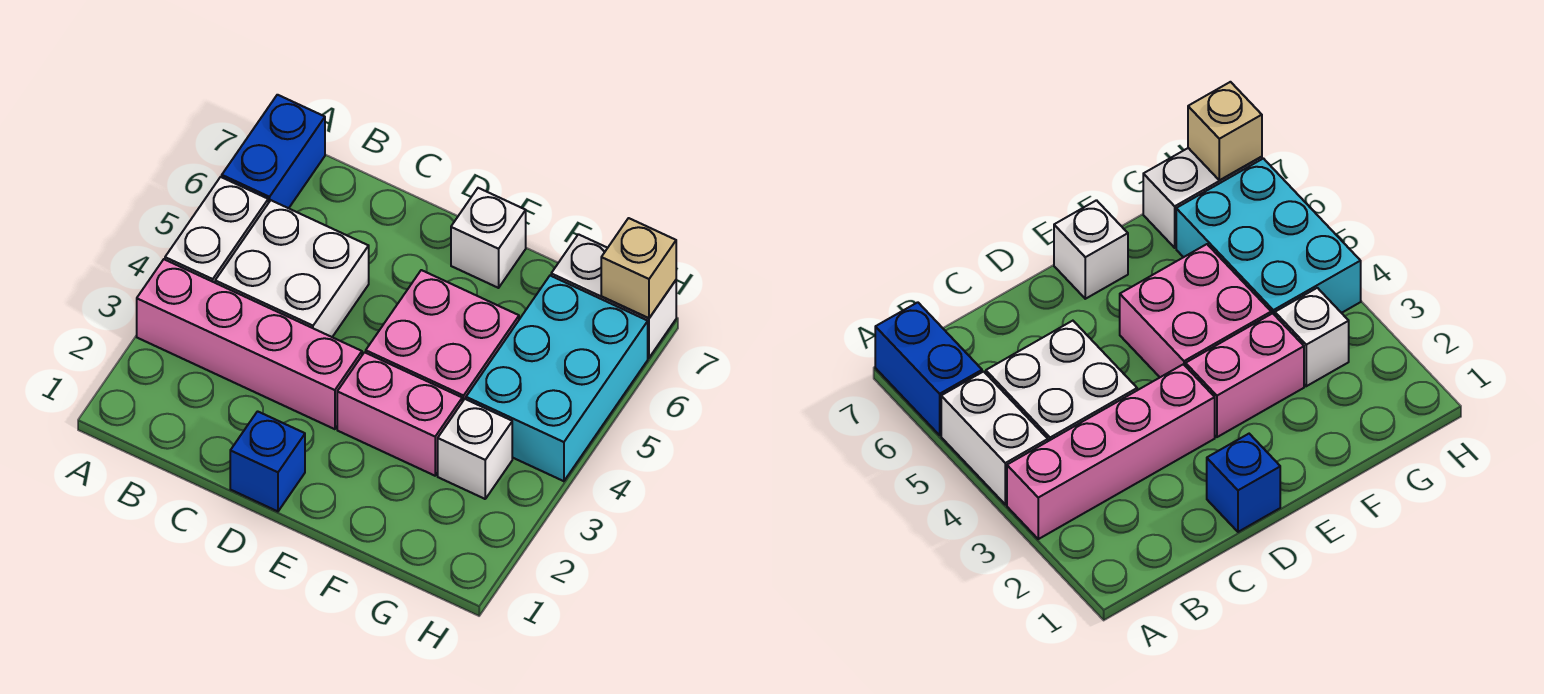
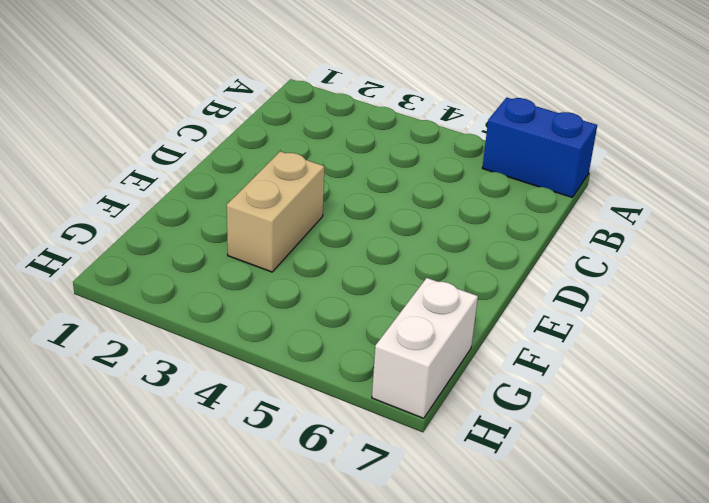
tan 1x2 brick [227,151,324,272] -> pink 1x2 brick [337,352,462,476]
none -> pink 1x4 brick [137,259,362,429]
none -> white 1x2 brick [165,177,268,283]
none -> white 2x2 brick [215,200,369,337]

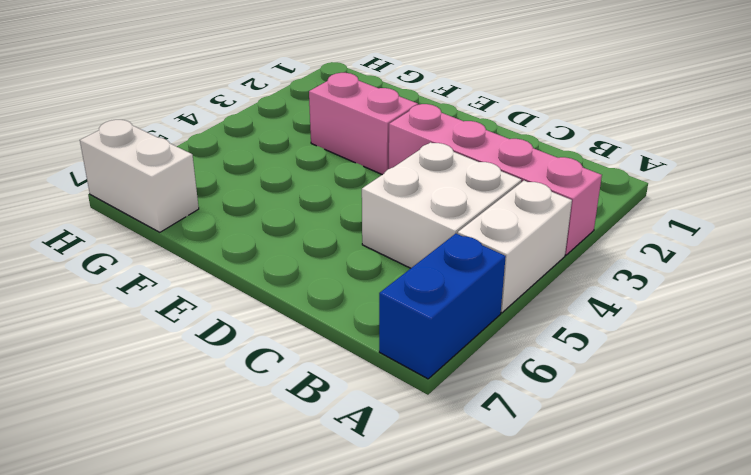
none -> blue 1x1 brick [230,411,305,511]
none -> pink 2x2 brick [366,270,519,402]
none -> white 1x1 brick [451,188,526,288]

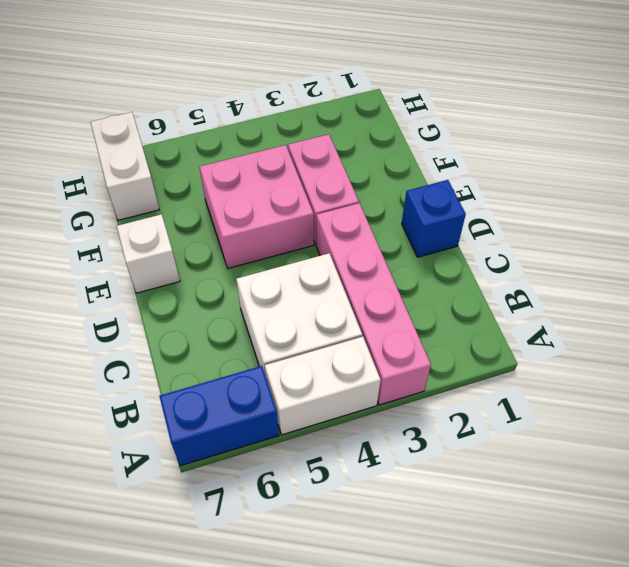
none -> white 1x1 brick [438,399,512,499]
none -> cyan 2x3 brick [466,276,648,481]
none -> tan 1x1 brick [601,218,676,318]

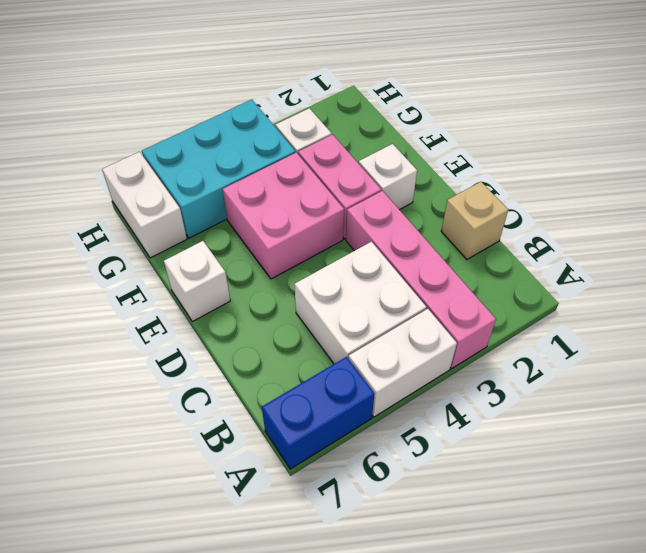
tan 1x1 brick [441,182,508,259] -> tan 1x1 brick moved to [601,218,676,318]
white 1x1 brick [359,144,417,210] -> none
none -> blue 1x1 brick [230,411,305,511]

